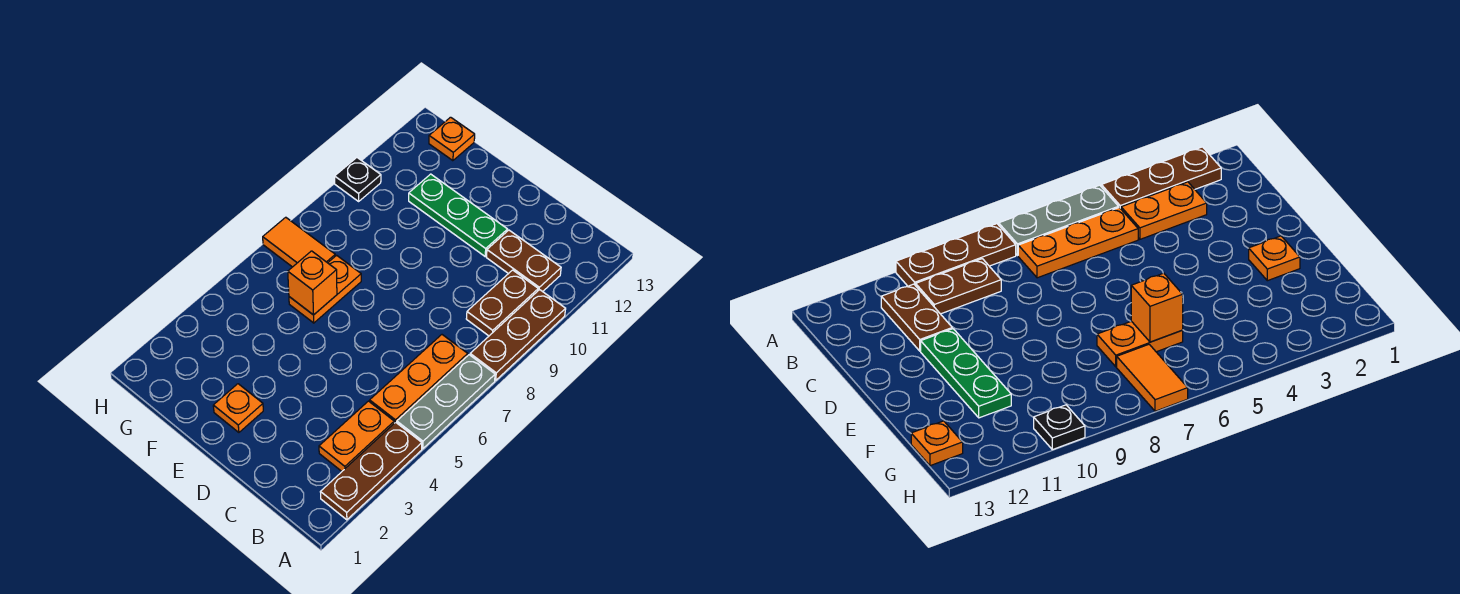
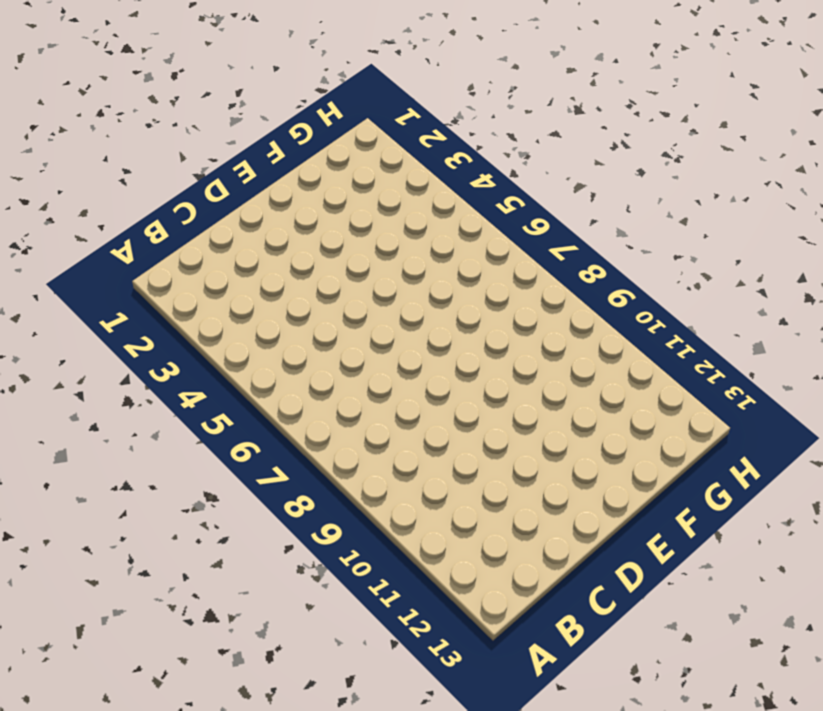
none -> brown 1x3 plate [321,422,422,520]
none -> grey 1x3 plate [397,355,495,449]
none -> brown 1x3 plate [470,290,566,380]

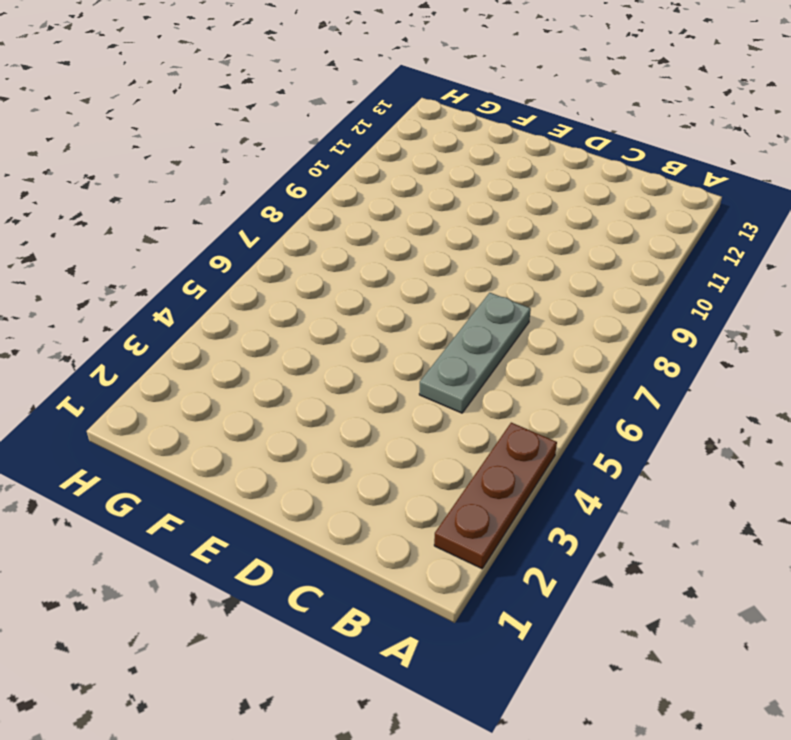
grey 1x3 plate [419,293,531,413] -> grey 1x3 plate moved to [397,355,495,449]
none -> brown 1x3 plate [470,290,566,380]
none -> orange 1x2 plate [319,401,394,471]
none -> orange 1x3 plate [370,335,468,423]

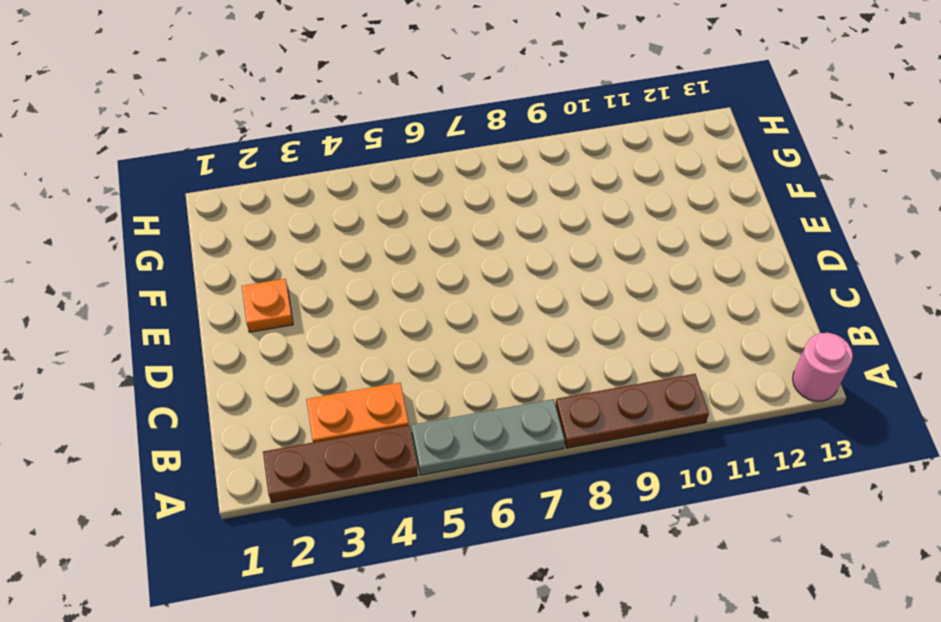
pink 1x1 round brick [793,333,853,401] -> none
none -> orange 1x3 plate [370,335,468,423]
none -> brown 1x2 plate [466,270,538,336]
none -> brown 1x2 plate [486,230,561,292]

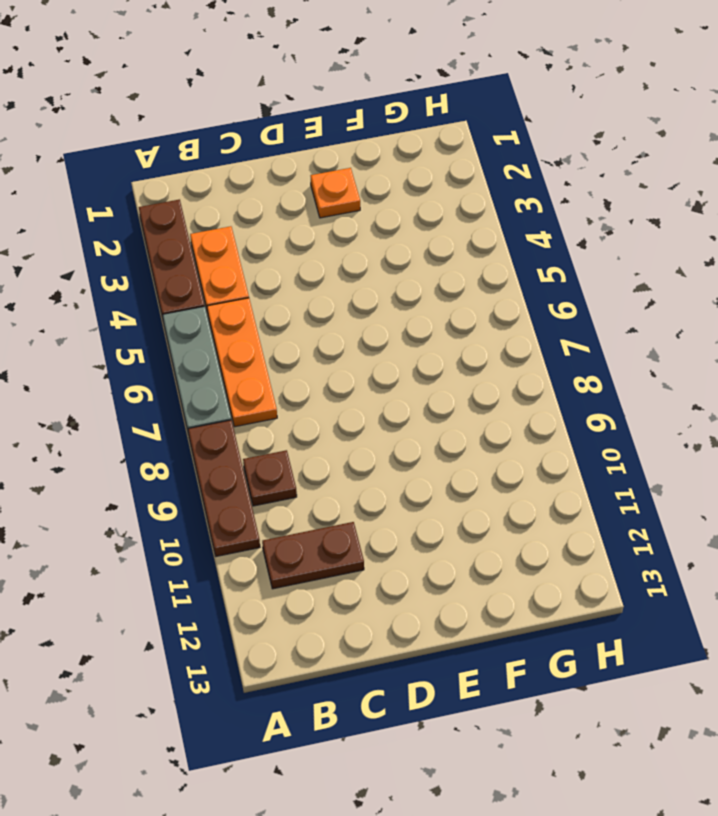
brown 1x1 plate [243,450,297,506] -> brown 1x2 plate [466,270,538,336]
none -> green 1x3 plate [409,174,508,256]
none -> orange 1x2 plate [289,255,361,323]
none -> orange 1x2 tile [263,217,335,267]

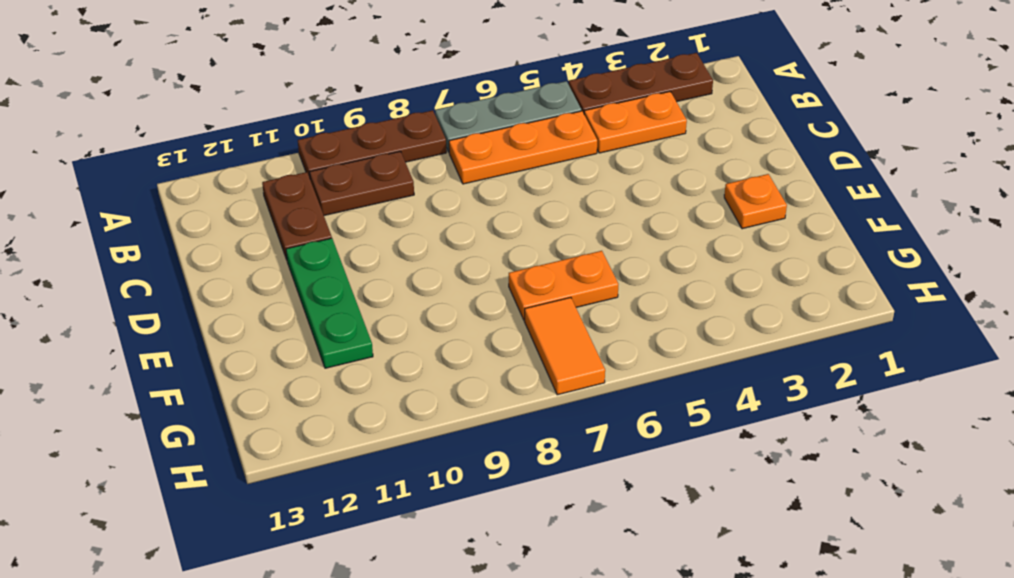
none -> orange 1x1 plate [429,117,475,161]
none -> black 1x1 plate [335,158,381,201]
none -> orange 1x1 brick [288,251,337,315]

